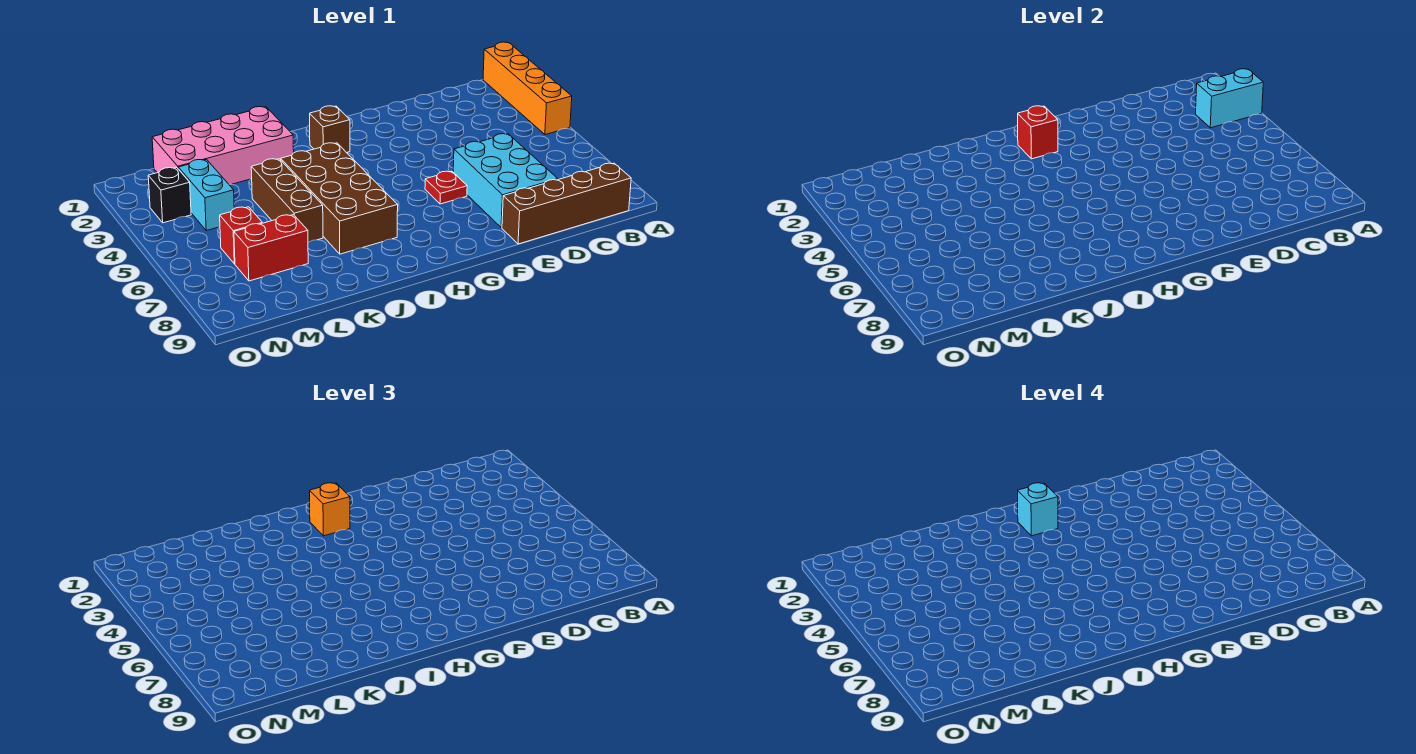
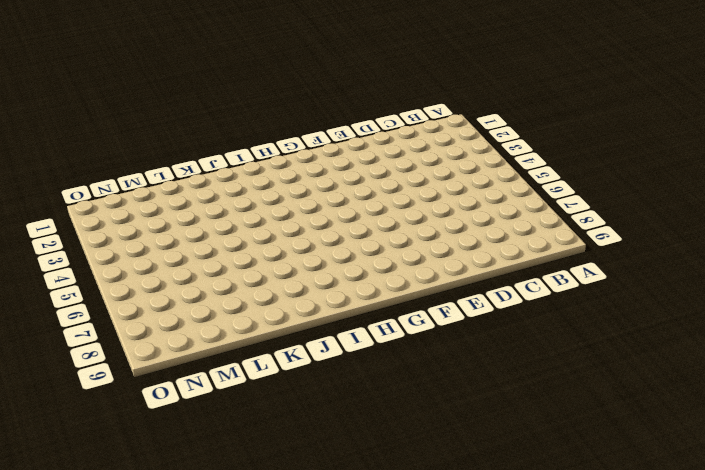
none -> orange 1x4 brick [483,42,572,135]
none -> brown 1x4 brick [502,163,631,244]
none -> cyan 2x3 brick [453,134,558,228]

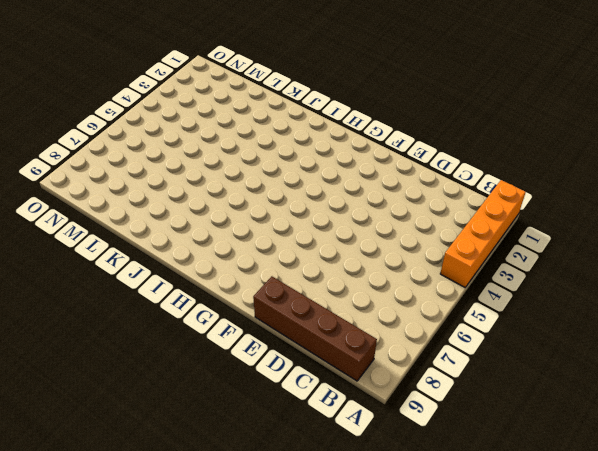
none -> cyan 2x3 brick [453,134,558,228]
none -> red 1x1 plate [425,171,467,204]
none -> brown 1x1 brick [310,106,350,153]

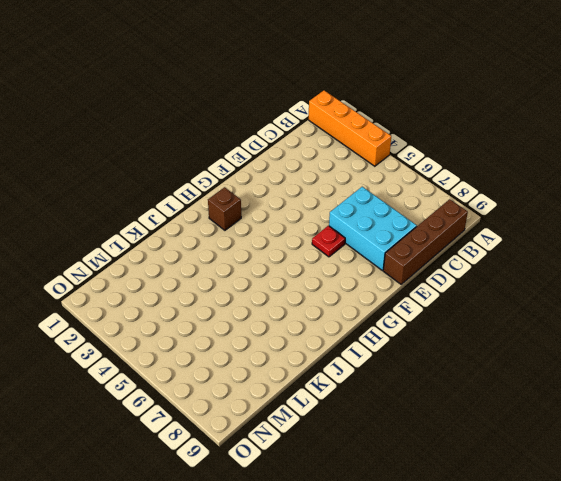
none -> brown 2x4 brick [281,143,398,254]
none -> pink 2x4 brick [152,107,294,184]
none -> brown 1x3 brick [251,159,323,242]

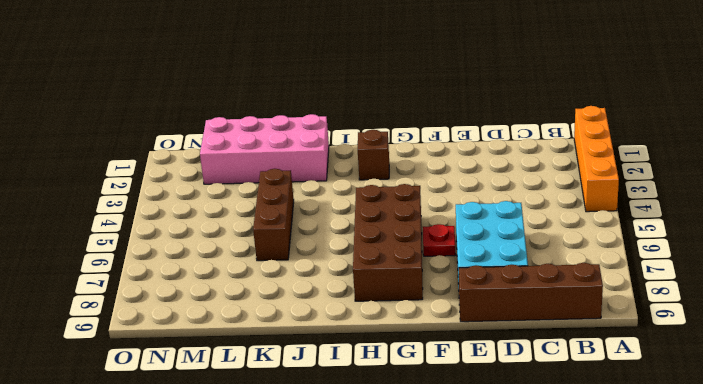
brown 2x4 brick [353,184,423,301] -> brown 2x4 brick moved to [281,143,398,254]
none -> red 1x2 brick [234,215,308,281]
none -> cyan 1x2 brick [178,160,234,231]
none -> red 1x1 brick [220,207,262,264]

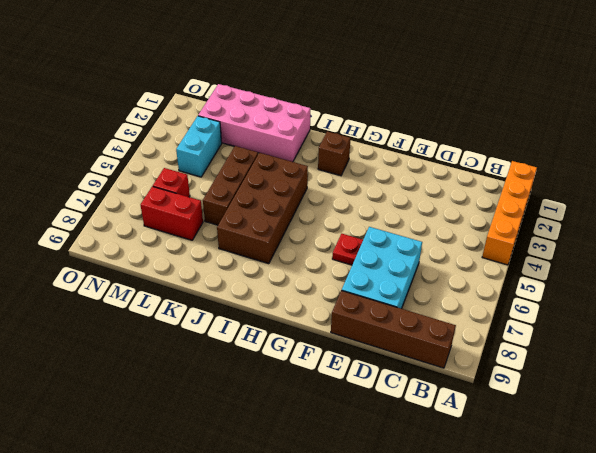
none -> black 1x1 brick [148,168,191,223]
none -> cyan 1x2 brick [1196,69,1263,128]
none -> red 1x1 brick [1018,106,1058,159]

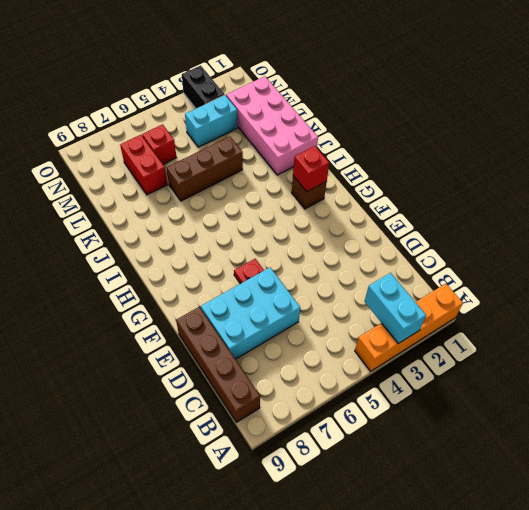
black 1x2 brick [182,65,225,109] -> black 1x1 brick [148,168,191,223]
none -> brown 2x4 brick [281,143,398,254]
none -> orange 1x1 brick [310,483,350,536]
none -> cyan 1x1 brick [1018,483,1058,536]

